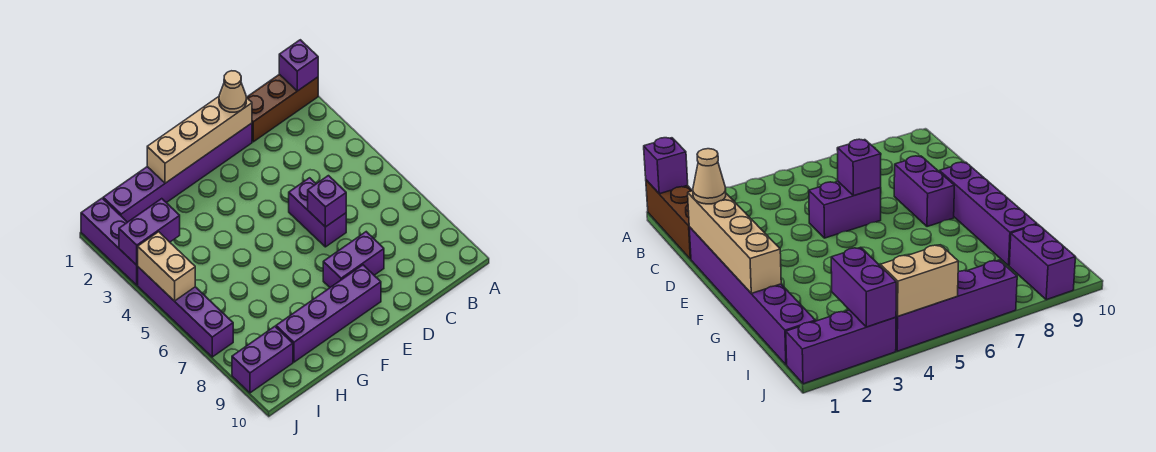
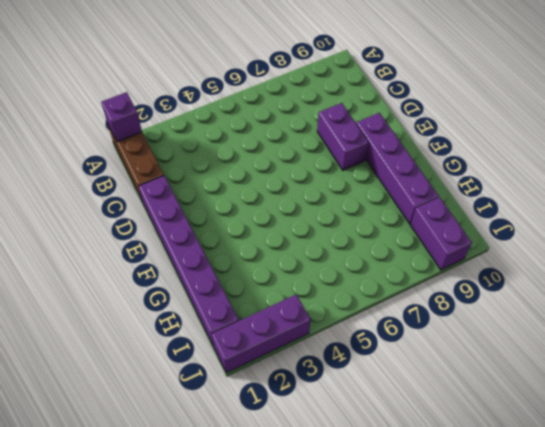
none -> purple 1x2 brick [289,178,346,247]
none -> purple 1x4 brick [138,267,233,357]
none -> tan 1x4 brick [147,97,252,183]

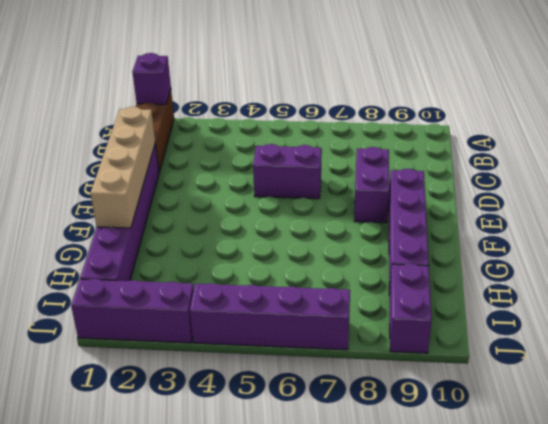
none -> purple 1x1 brick [308,176,346,227]
none -> purple 1x2 brick [119,199,180,265]
none -> tan 1x2 brick [138,232,195,301]

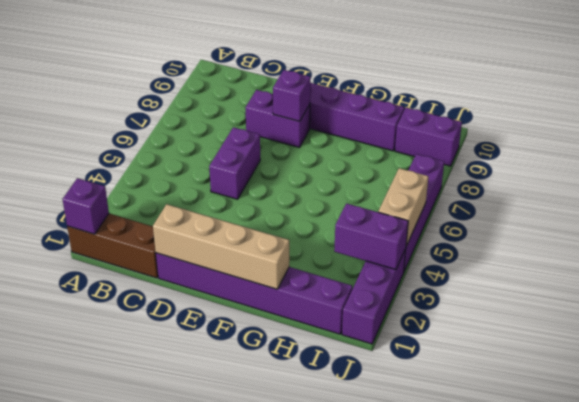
purple 1x1 brick [273,70,310,121] -> purple 1x1 brick moved to [308,176,346,227]
none -> tan 1x1 cone [219,71,246,112]

